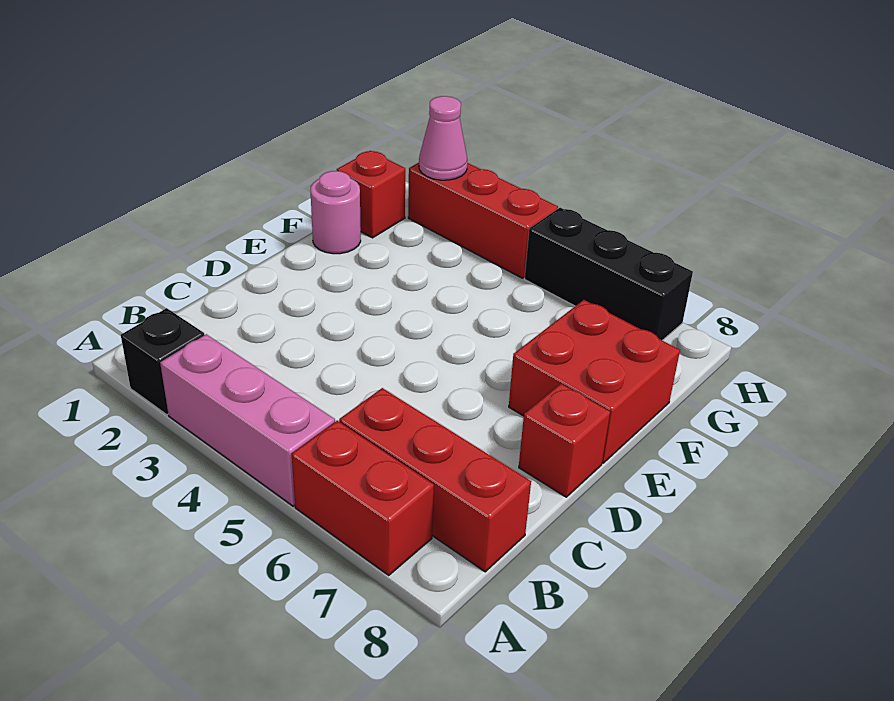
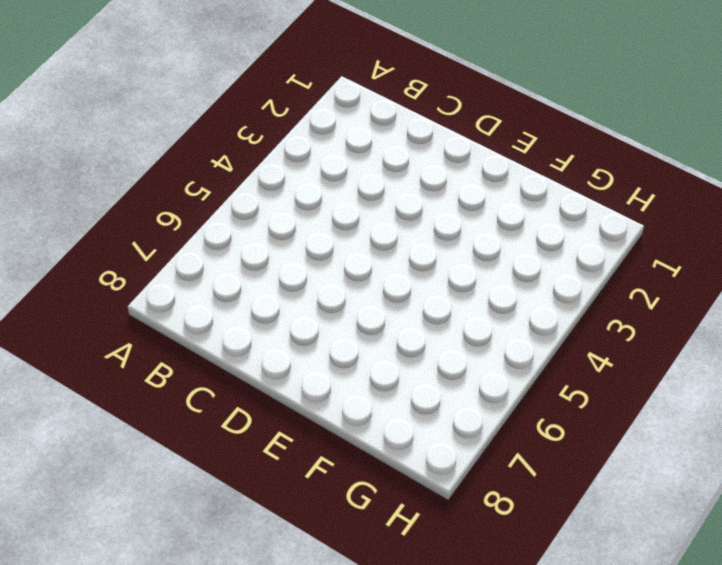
none -> black 1x1 brick [121,308,204,415]
none -> pink 1x3 brick [160,334,335,506]

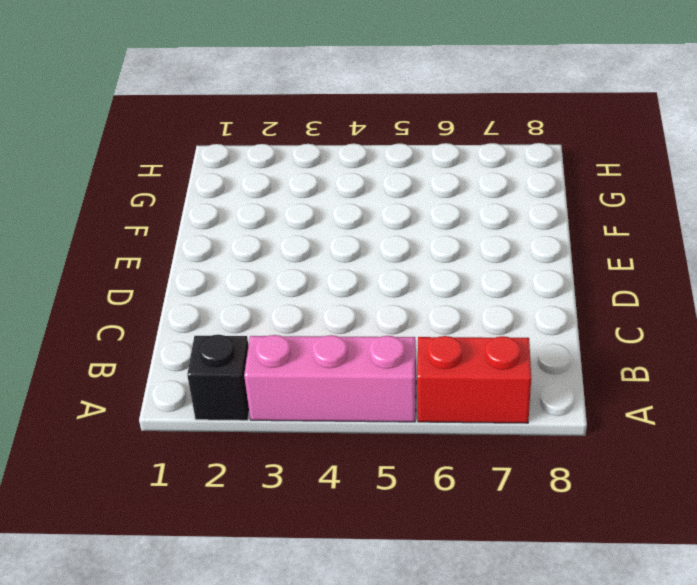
none -> red 1x3 brick [339,388,531,572]
none -> red 1x1 brick [519,384,610,497]

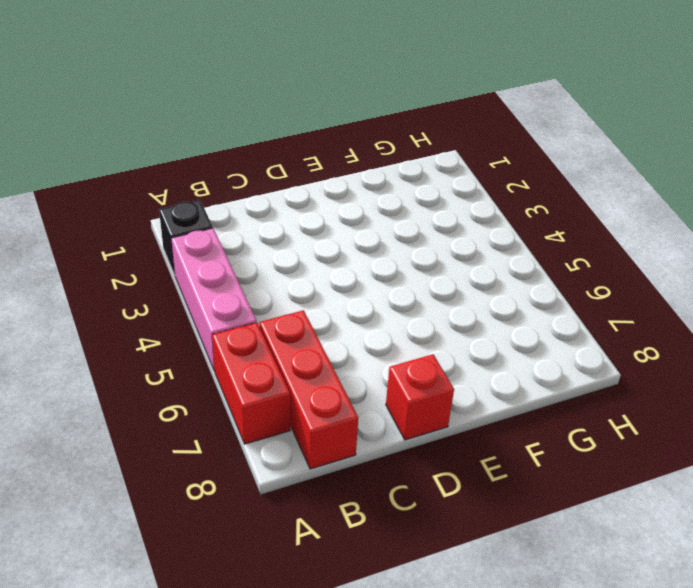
none -> red 2x2 brick [509,300,680,463]
none -> pink 1x1 round brick [310,171,361,254]

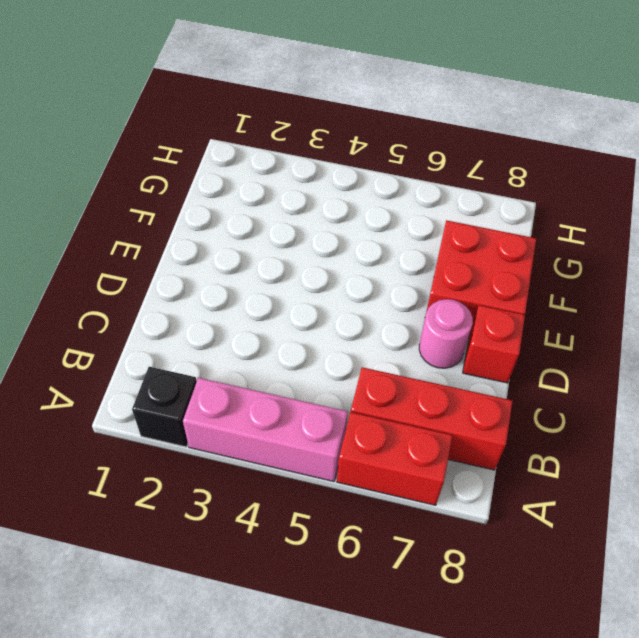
pink 1x1 round brick [419,299,473,368] -> pink 1x1 round brick moved to [310,171,361,254]
none -> red 1x1 brick [337,151,405,238]
none -> red 1x3 brick [408,163,558,278]

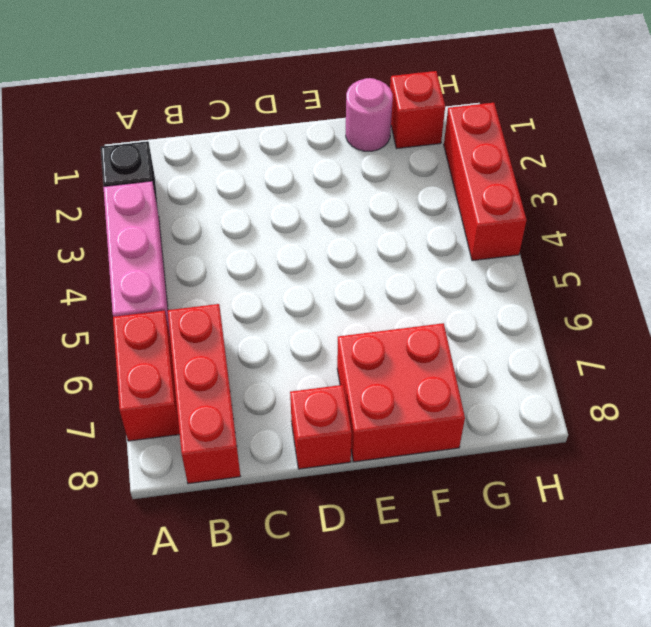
none -> black 1x3 brick [525,208,693,340]
none -> pink 1x1 cone [419,96,468,180]

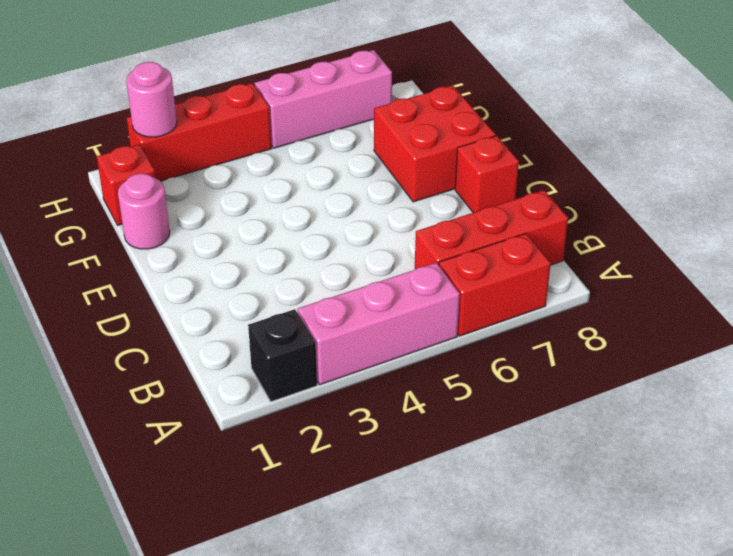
pink 1x1 round brick [126,62,177,137] -> pink 1x1 cone [419,96,468,180]
pink 1x3 brick [255,50,392,148] -> black 1x3 brick [525,208,693,340]

